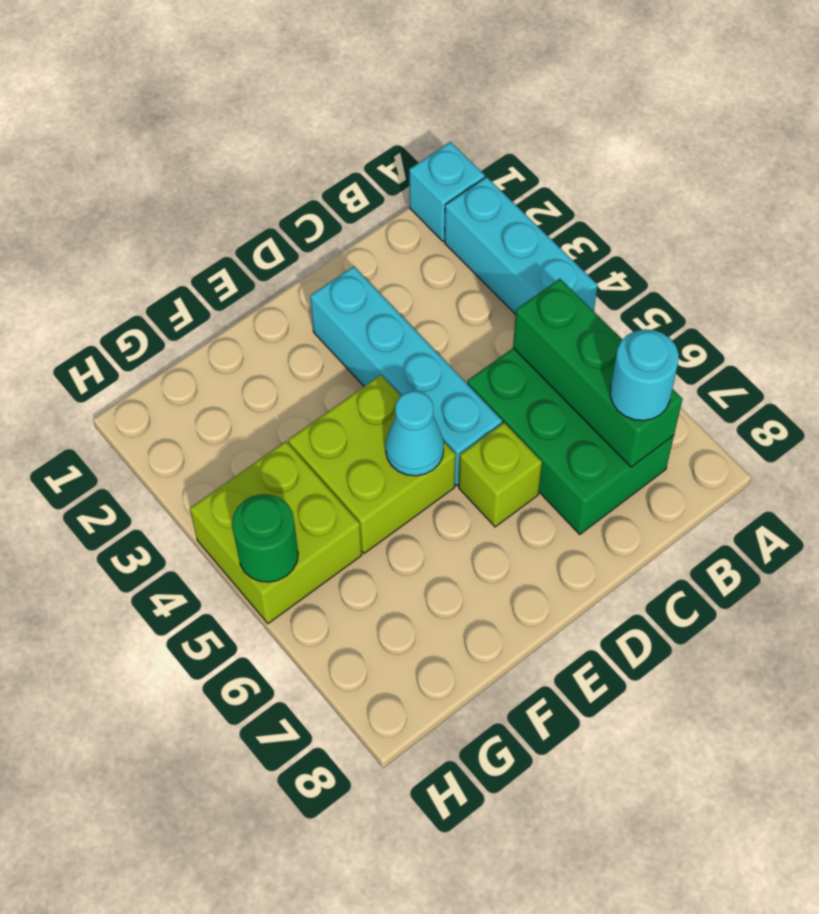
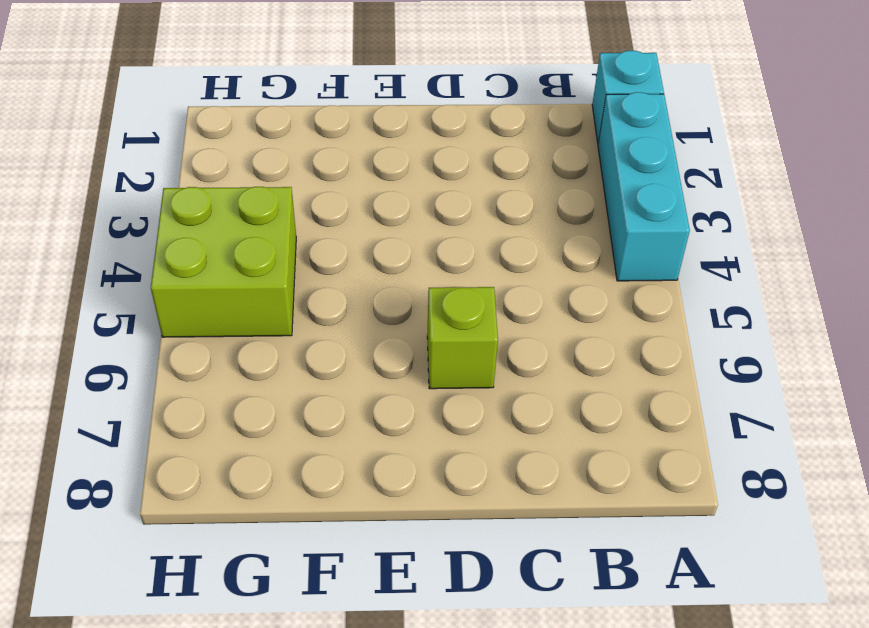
none -> green 2x3 brick [467,348,674,534]
none -> cyan 1x4 brick [310,266,502,486]

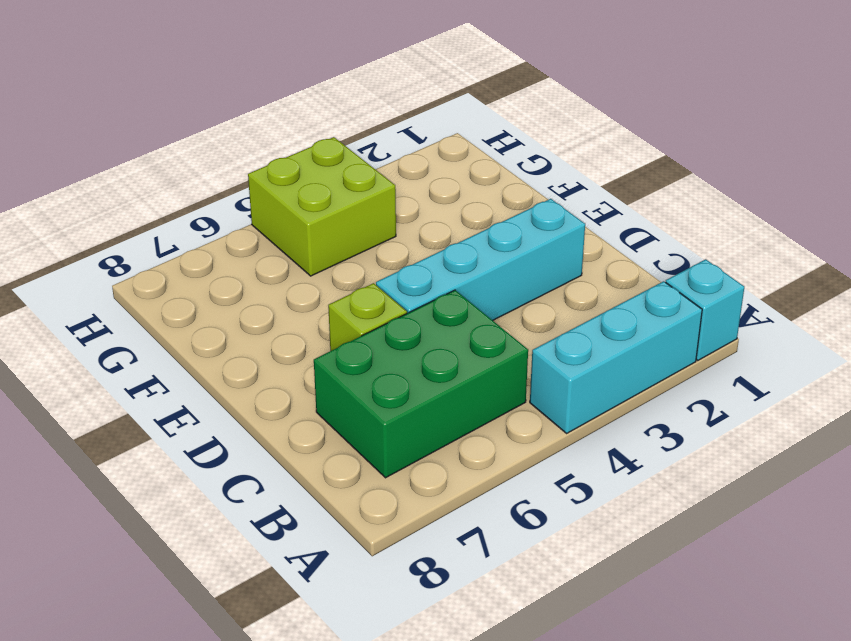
none -> lime 2x2 brick [288,375,456,553]
none -> green 1x3 brick [513,279,682,467]

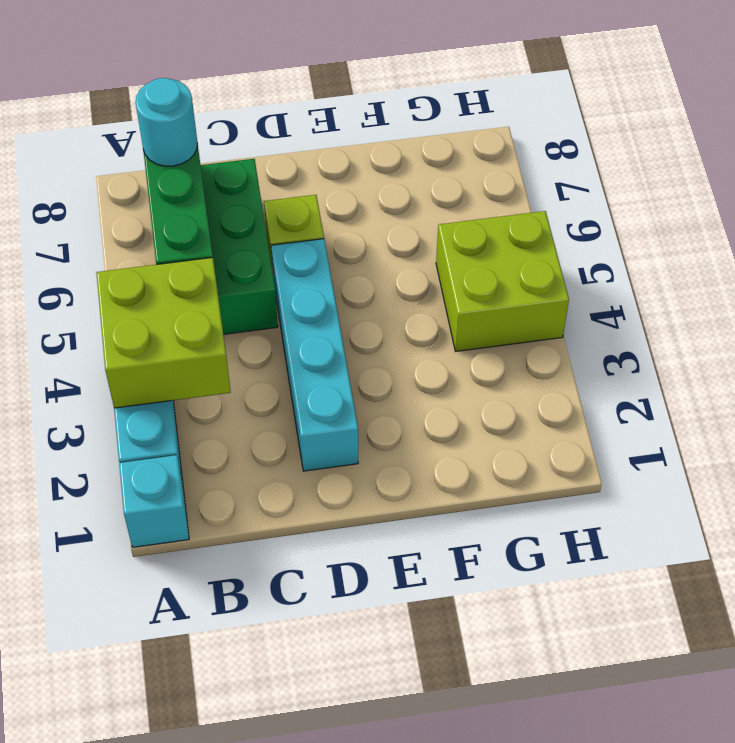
lime 2x2 brick [96,258,231,408] -> lime 2x2 brick moved to [288,375,456,553]
none -> cyan 1x1 cone [385,391,444,476]
none -> green 1x1 round brick [232,494,298,582]

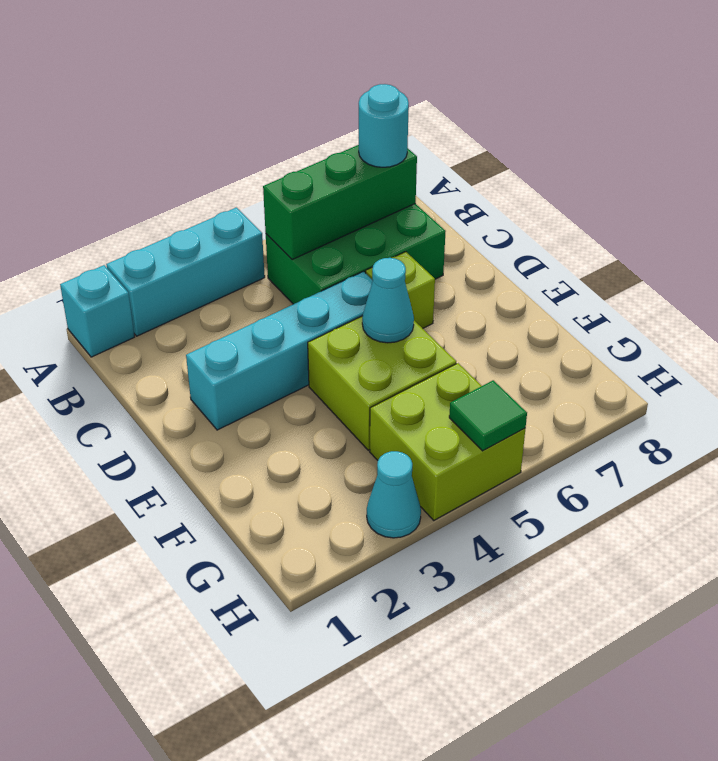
cyan 1x1 cone [367,451,421,538] -> none
green 1x1 tile [449,380,527,451] -> green 1x1 round brick [232,494,298,582]

